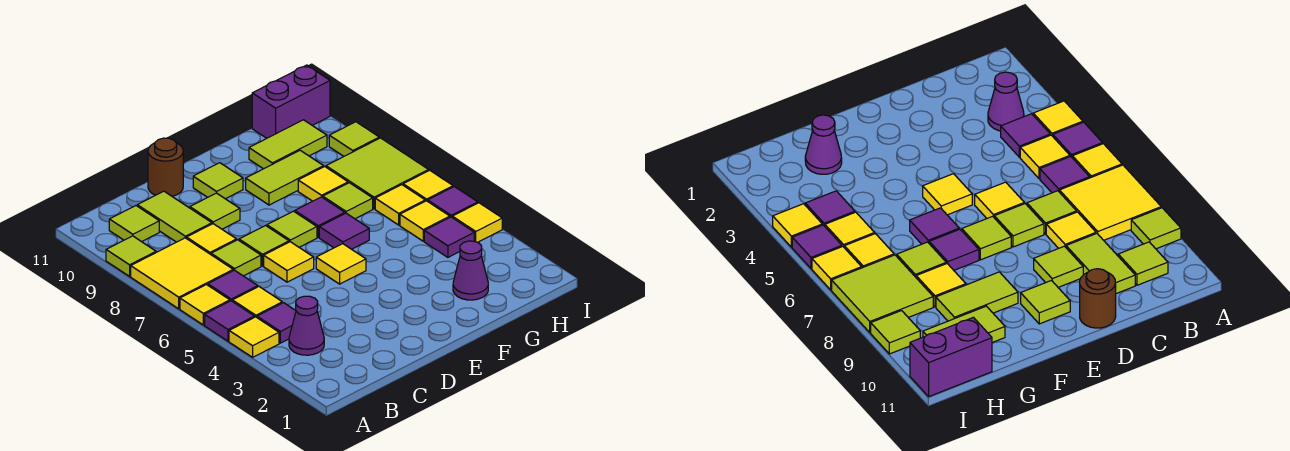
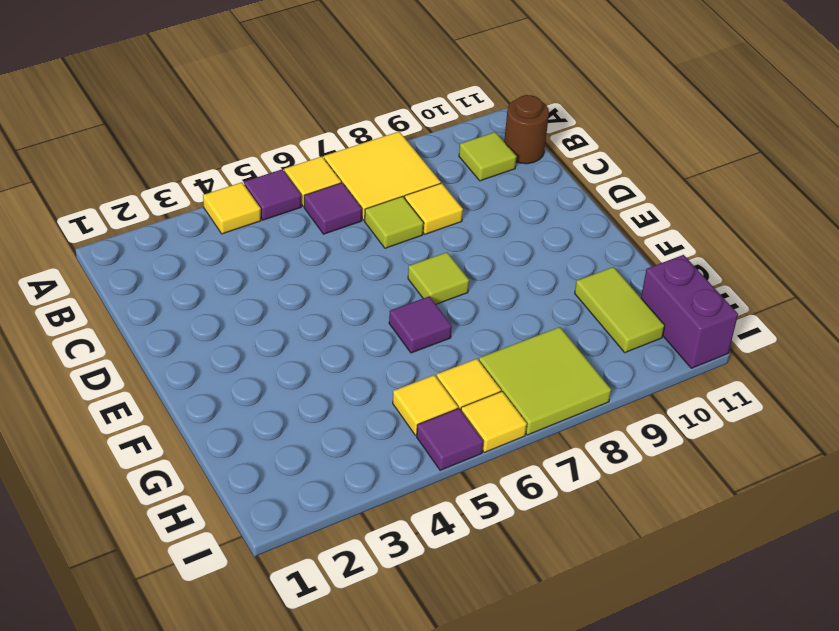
brown 1x1 round brick [504,95,549,164] -> brown 1x1 round brick moved to [148,138,183,196]
none -> lime 1x1 tile [106,236,156,276]
none -> purple 1x1 cone [289,296,324,355]
none -> purple 1x1 tile [257,303,296,343]
none -> yellow 1x1 tile [232,287,282,317]

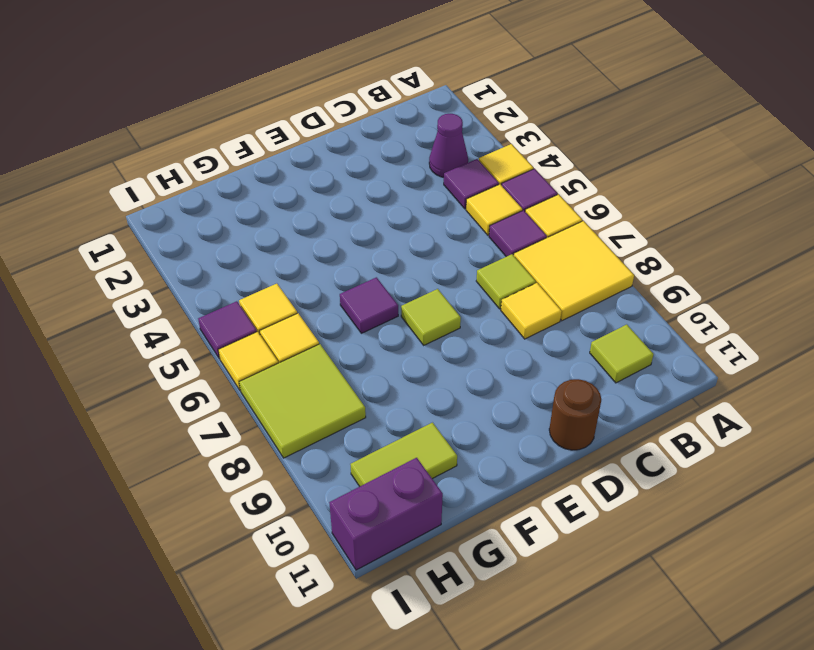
none -> lime 1x1 tile [106,236,156,276]
none -> lime 1x2 tile [137,191,212,242]
none -> yellow 1x1 tile [264,242,314,282]
none -> lime 1x1 tile [239,226,289,266]

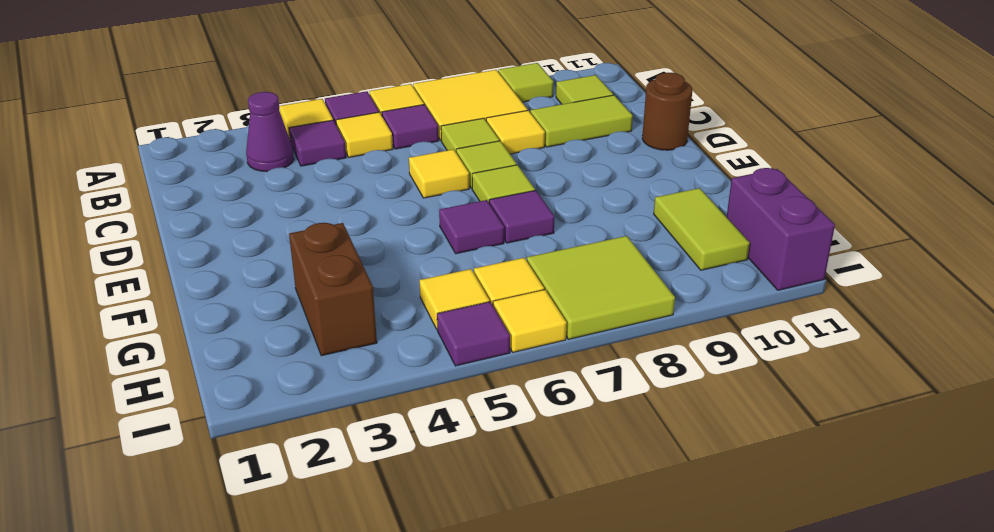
brown 1x2 brick [289,223,377,356] -> none
none -> lime 1x1 tile [190,193,240,229]
none -> yellow 1x1 tile [316,244,366,284]
none -> lime 1x1 tile [193,163,243,199]
none -> lime 1x2 tile [246,150,324,205]

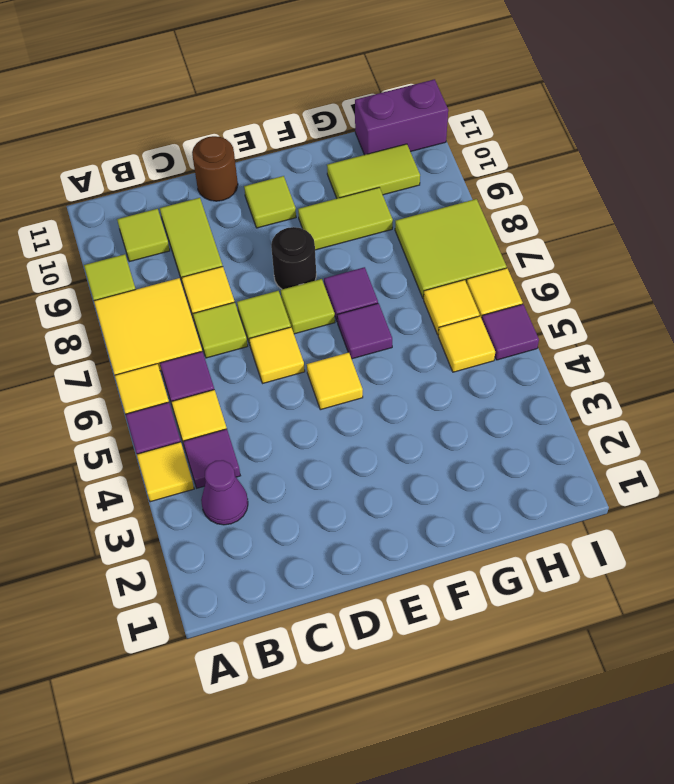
black 1x1 round brick [271,227,316,289] -> none
none -> lime 1x1 tile [190,193,240,229]
none -> purple 1x1 cone [453,241,488,300]
none -> lime 1x1 tile [323,183,373,219]
none -> yellow 1x1 tile [298,167,348,201]

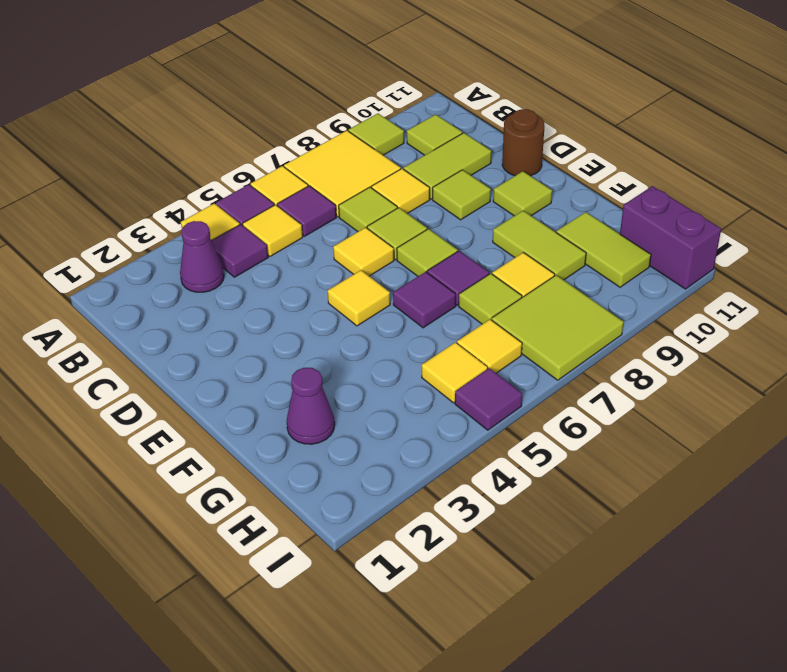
none -> purple 1x1 tile [424,217,474,257]
none -> yellow 1x1 tile [452,203,502,242]
none -> yellow 1x1 tile [403,170,453,201]
none -> lime 1x1 tile [329,122,379,156]

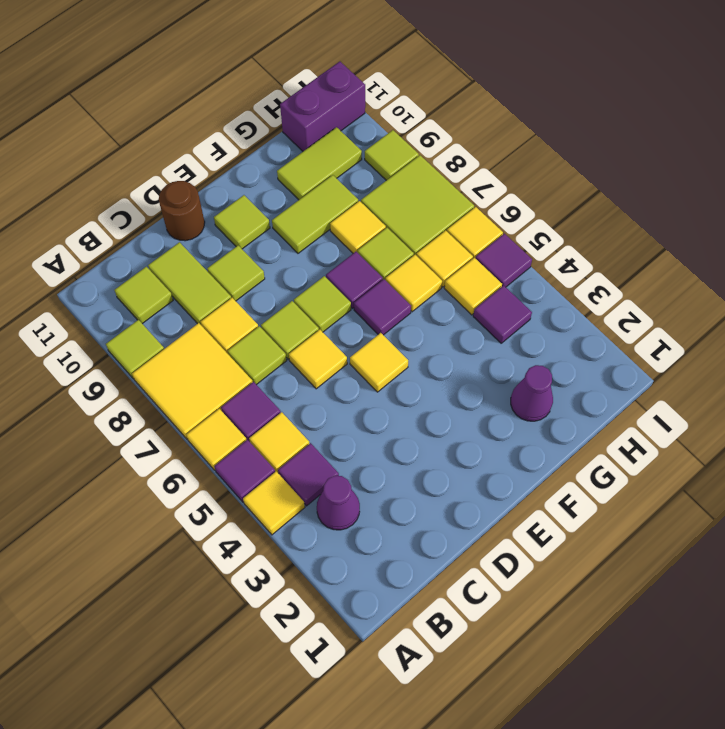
yellow 1x1 tile [385,255,442,312] -> yellow 1x1 tile moved to [452,203,502,242]

